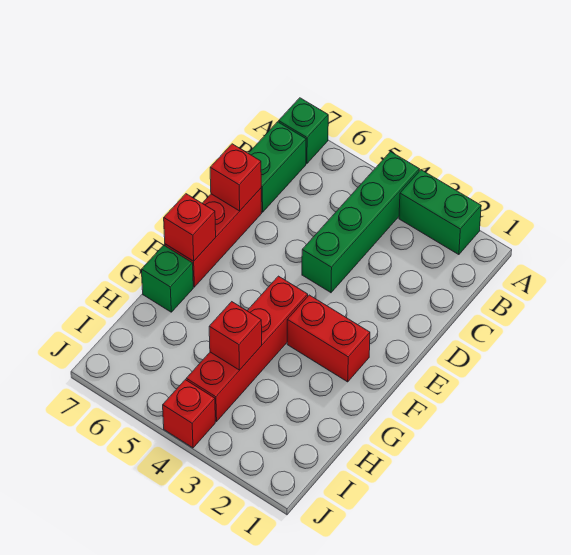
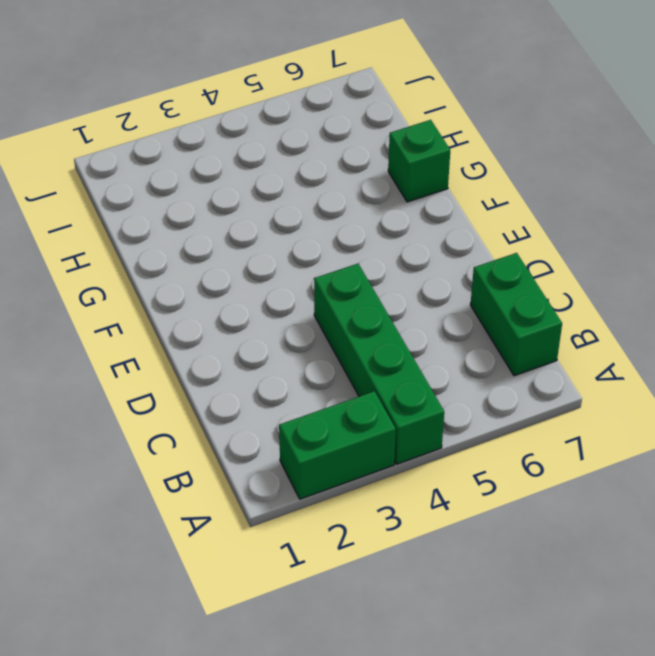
none -> green 1x1 brick [279,98,328,163]
none -> red 1x3 brick [165,188,262,287]
none -> red 1x2 brick [287,295,370,382]

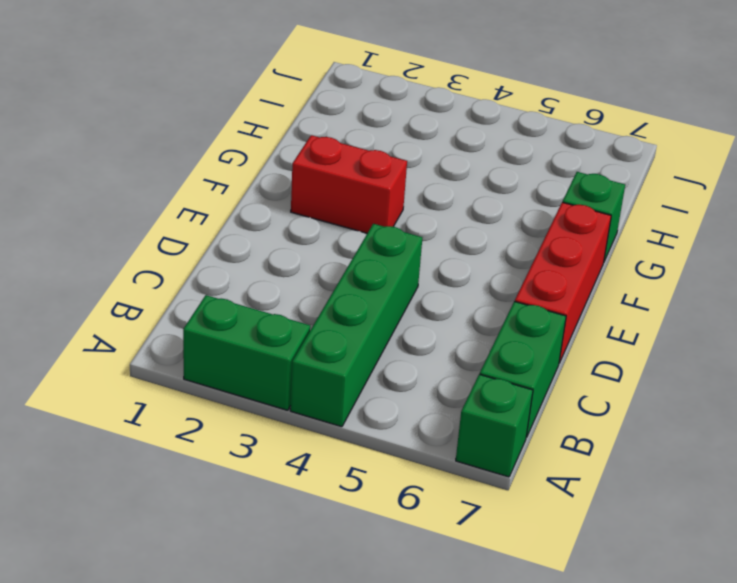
none -> red 1x4 brick [186,276,308,421]
none -> red 1x1 brick [163,380,215,448]
none -> red 1x1 brick [210,144,261,211]

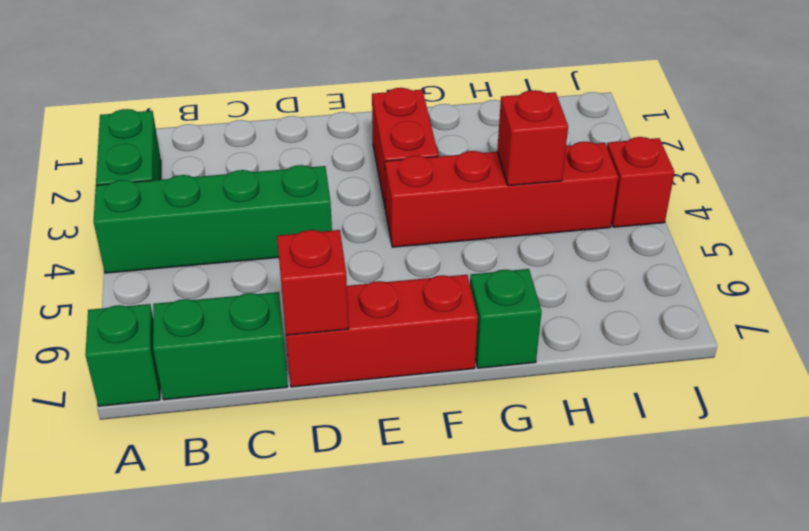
none -> red 1x1 brick [164,194,216,261]

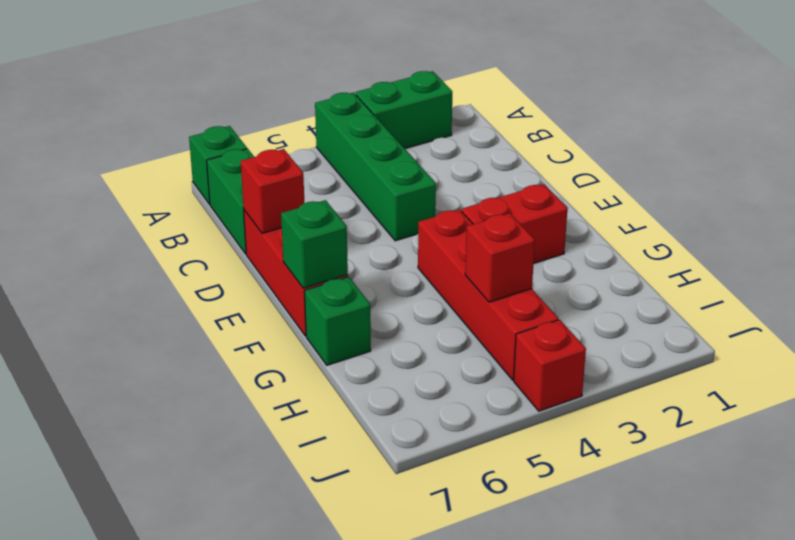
green 1x1 brick [281,200,348,288] -> red 1x1 brick [164,194,216,261]

